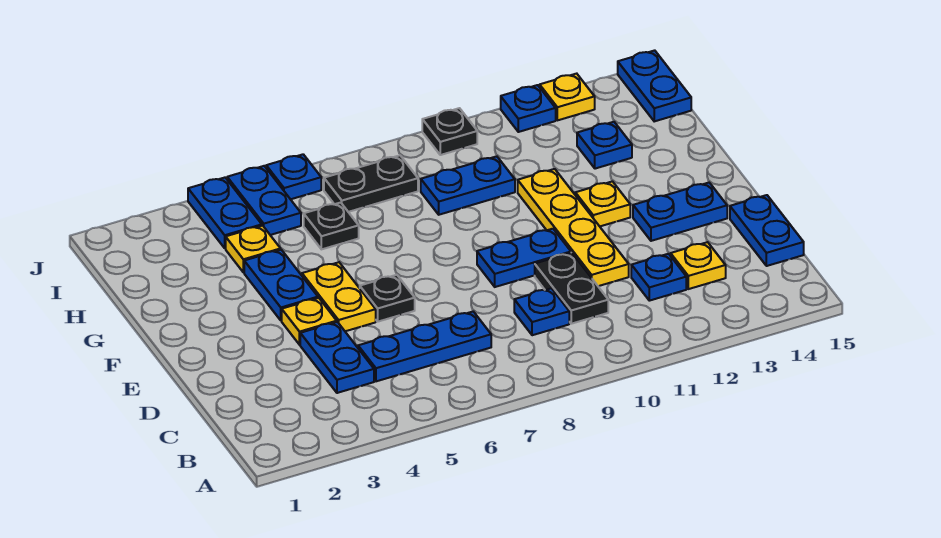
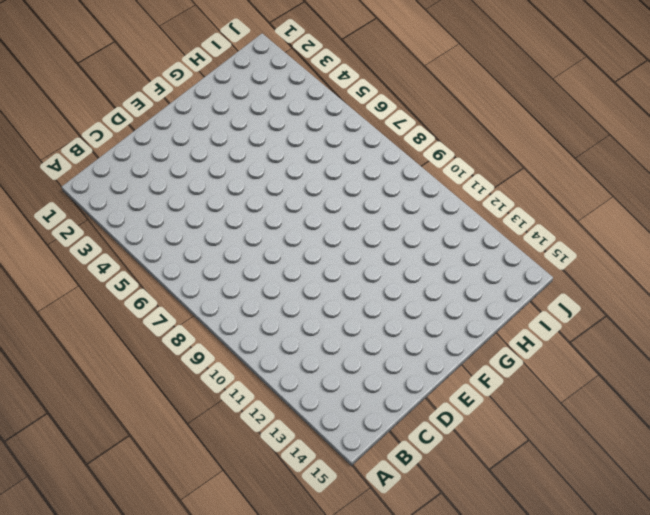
none -> blue 1x2 plate [300,322,374,393]
none -> blue 1x3 plate [358,312,491,381]
none -> blue 1x1 plate [514,288,569,335]

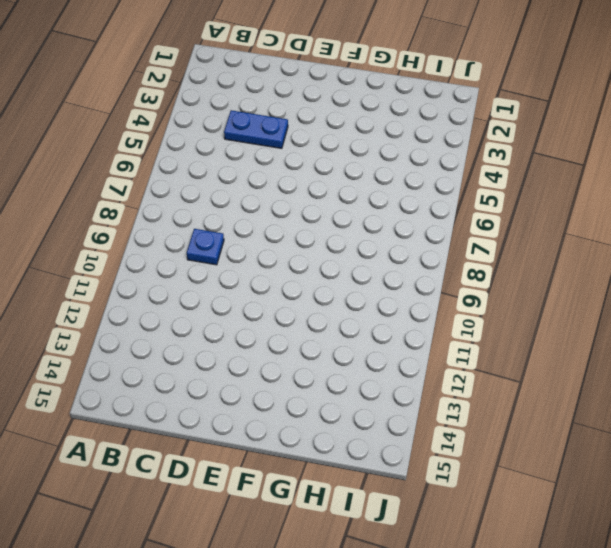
none -> blue 1x3 plate [358,312,491,381]
none -> black 1x2 plate [535,253,608,324]
none -> blue 1x1 plate [631,254,686,301]

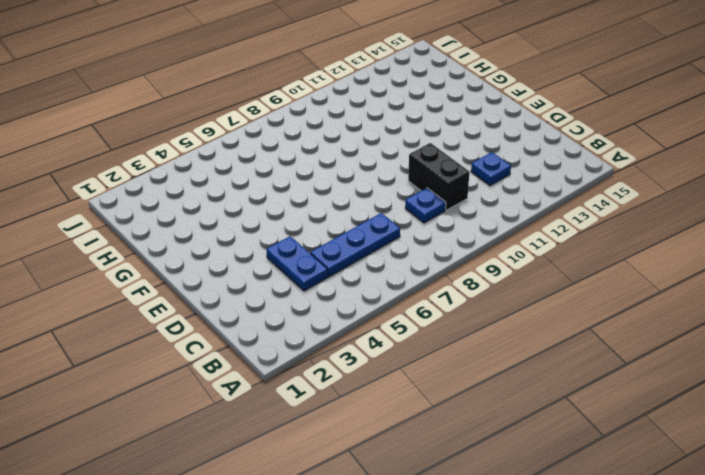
black 1x2 brick [408,143,470,210] -> black 1x2 plate [535,253,608,324]
none -> yellow 1x1 plate [671,242,726,289]
none -> blue 1x2 plate [730,195,804,266]
none -> yellow 1x4 plate [518,169,629,286]

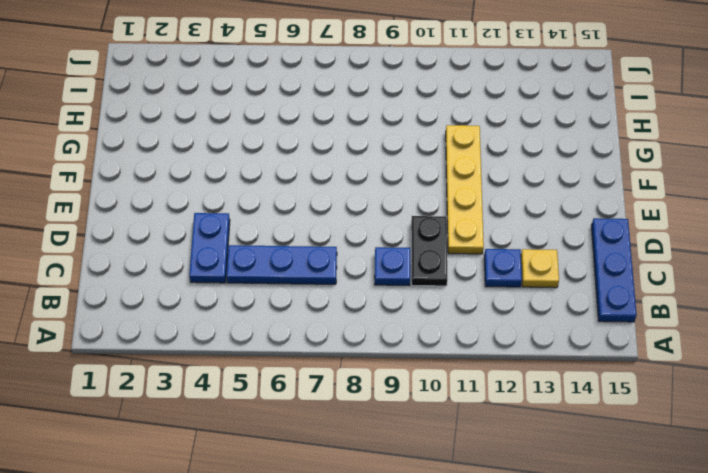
blue 1x3 plate [591,218,637,322] -> blue 1x2 plate [730,195,804,266]
none -> yellow 1x1 plate [282,298,337,345]
none -> yellow 1x2 plate [302,262,376,331]
none -> black 1x1 plate [360,275,415,322]

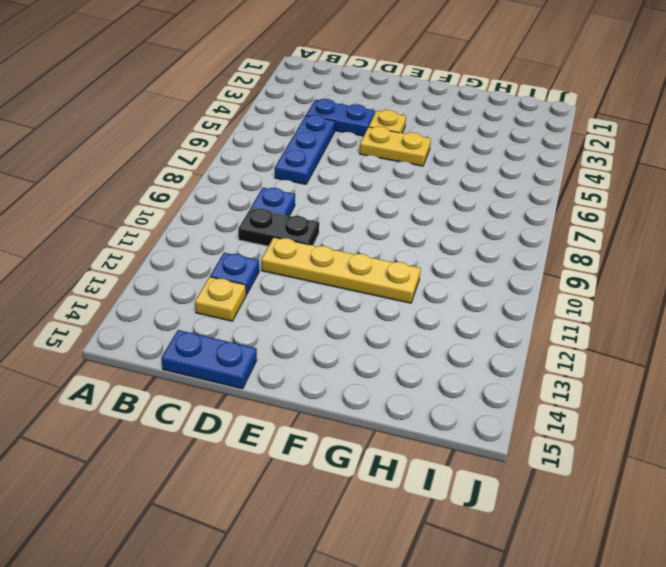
none -> black 1x1 plate [360,275,415,322]
none -> blue 1x2 plate [477,229,571,287]
none -> blue 1x2 plate [633,183,727,241]

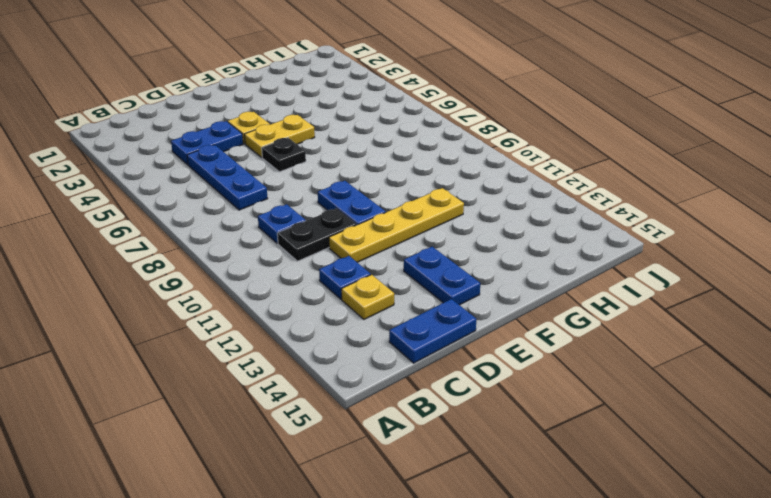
none -> blue 1x2 plate [244,250,318,321]
none -> yellow 1x1 plate [575,181,630,226]
none -> yellow 1x1 plate [226,226,281,273]

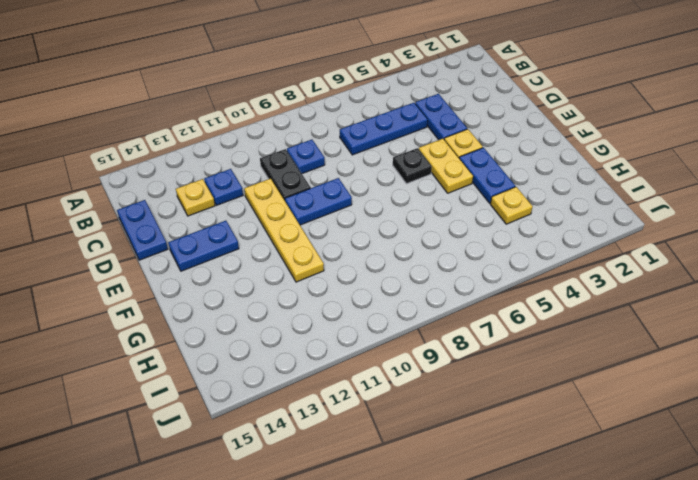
none -> yellow 1x1 plate [575,181,630,226]
none -> black 1x1 plate [304,203,359,249]
none -> blue 1x2 plate [421,156,515,215]

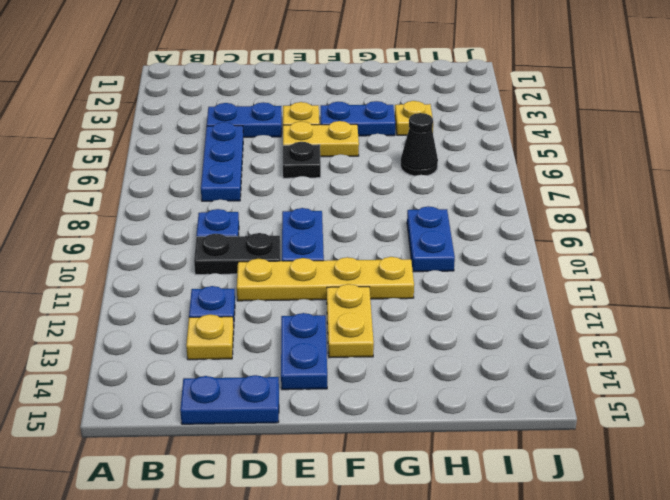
yellow 1x2 plate [327,284,374,358] -> yellow 1x1 plate [575,181,630,226]
black 1x1 cone [400,113,438,176] -> black 1x1 plate [304,203,359,249]
none -> blue 1x1 plate [577,122,632,169]
none -> blue 1x2 plate [188,178,262,248]
none -> blue 1x2 plate [227,166,301,235]

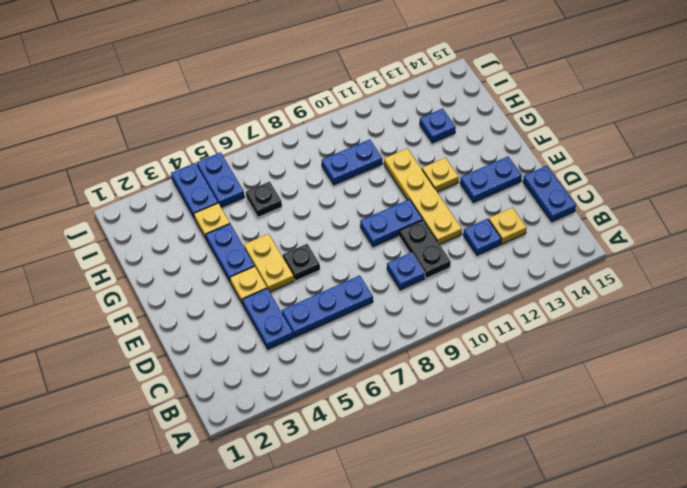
none -> black 1x2 plate [324,155,418,212]
none -> blue 1x2 plate [618,50,691,121]
none -> blue 1x1 plate [266,154,321,199]

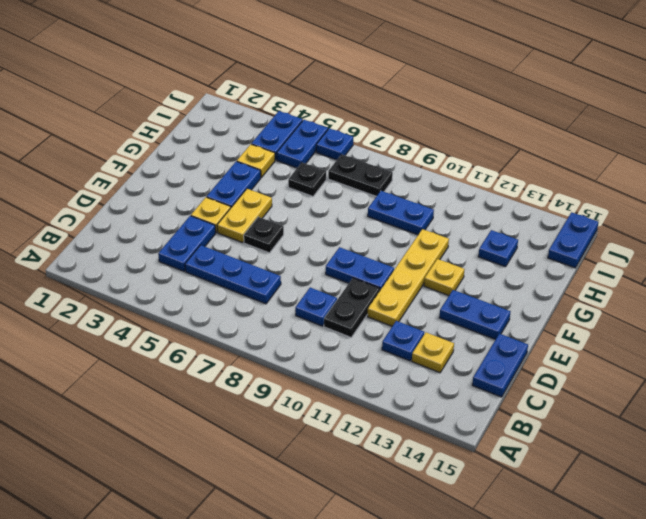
none -> black 1x1 plate [422,108,477,155]
none -> blue 1x1 plate [501,85,556,132]
none -> yellow 1x1 plate [540,74,595,120]

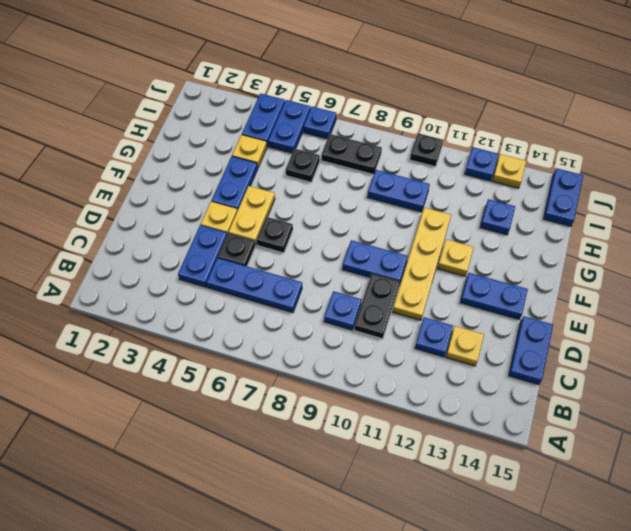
black 1x1 plate [218,233,255,266] -> none

